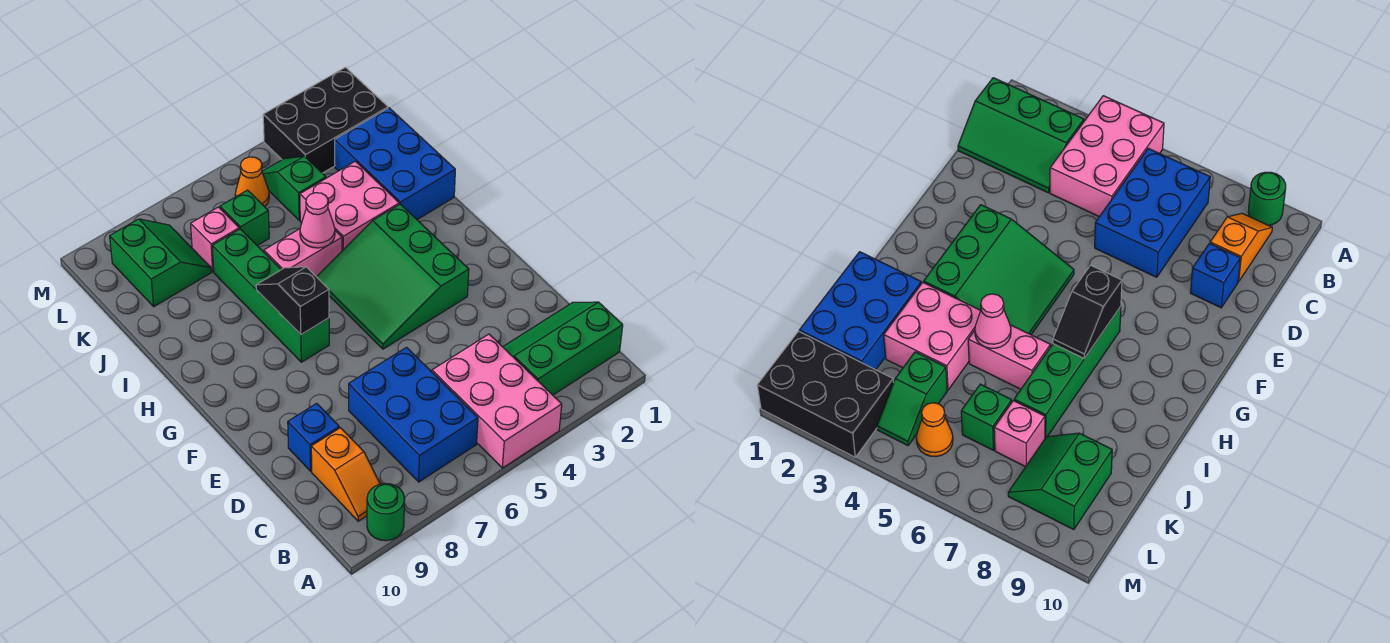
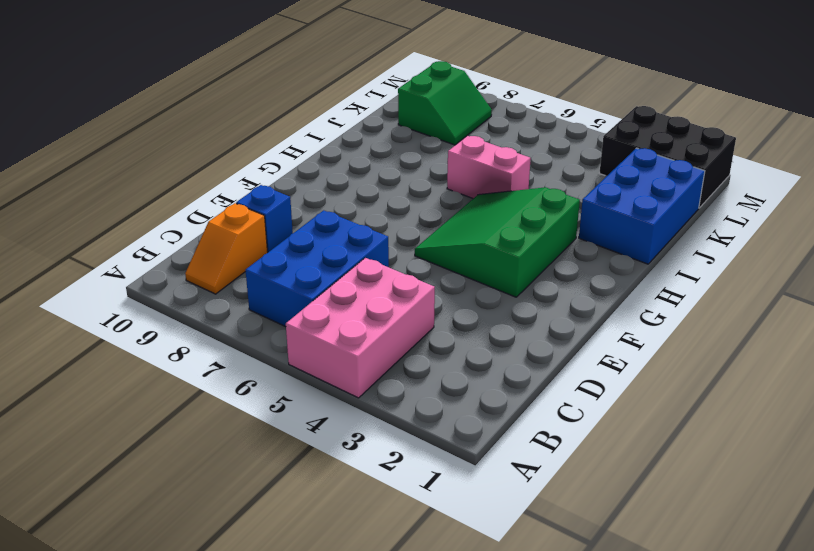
none -> green 1x1 round brick [367,483,405,541]
none -> green 2x3 slope [503,302,623,395]
none -> green 1x4 brick [212,229,329,362]

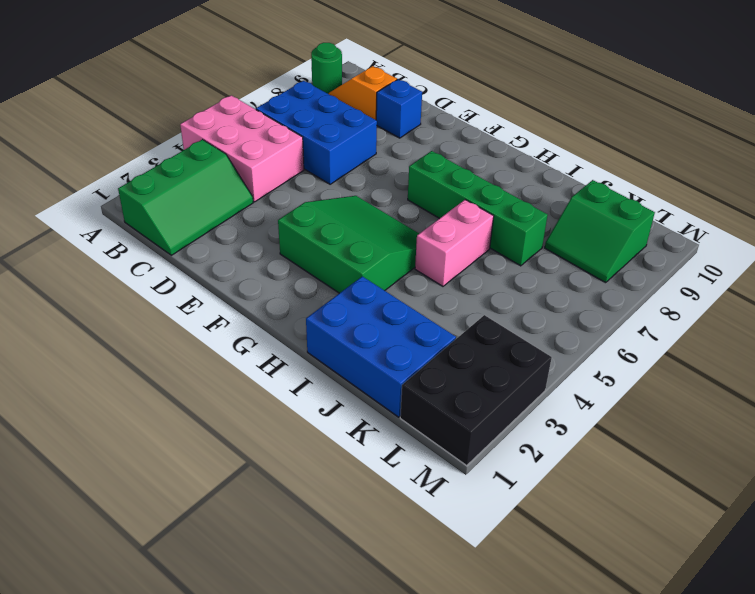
none -> pink 2x2 brick [300,161,399,251]
none -> green 1x2 slope [262,156,326,220]
none -> green 1x1 brick [220,190,269,246]

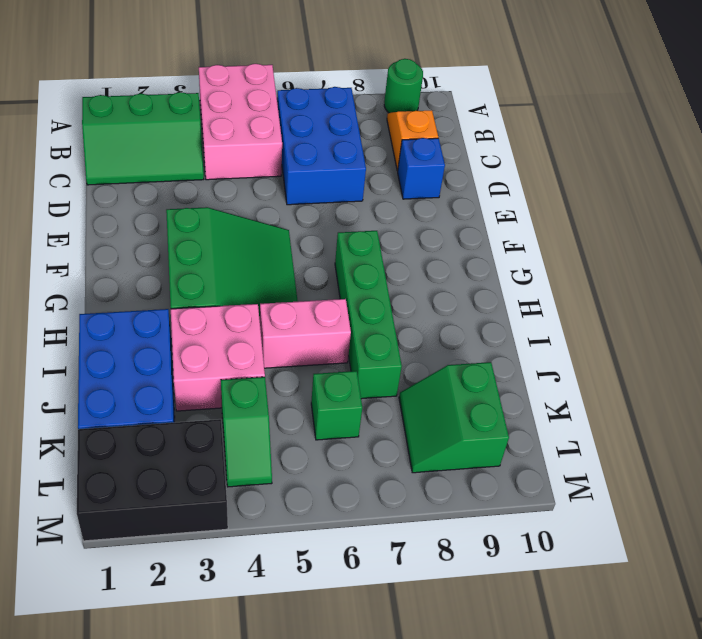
none -> pink 1x1 brick [191,207,239,272]
none -> orange 1x1 cone [235,157,269,207]
none -> black 1x2 slope [256,267,329,335]

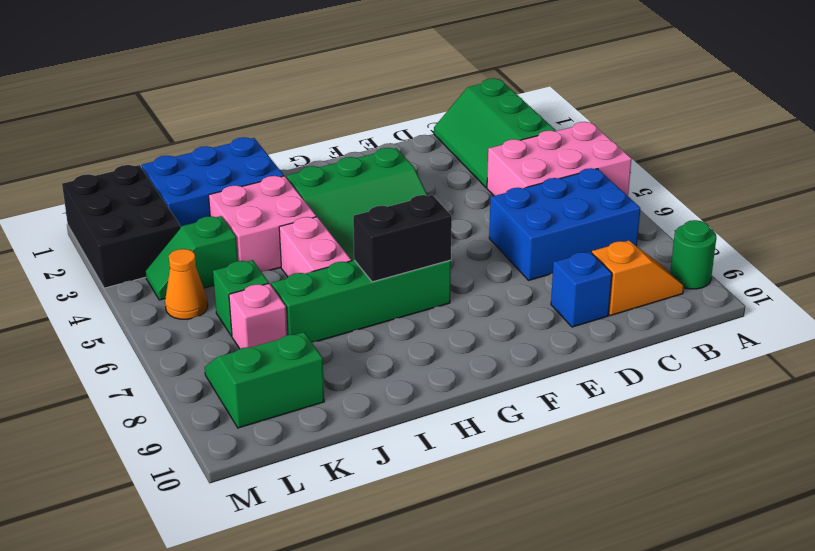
black 1x2 brick [353,195,452,282] -> black 1x2 slope [256,267,329,335]
none -> pink 1x1 cone [300,193,335,248]

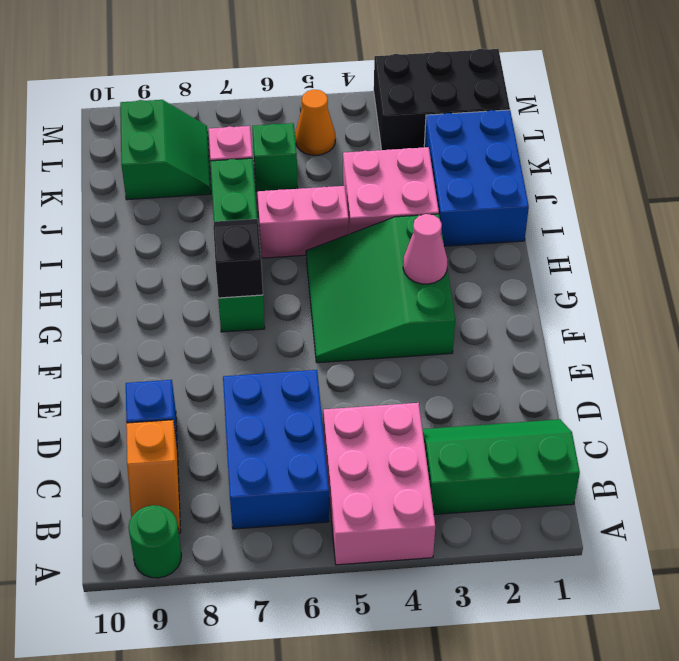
pink 1x1 cone [403,214,447,284] -> pink 1x1 cone moved to [300,193,335,248]
none -> green 1x2 slope [262,156,326,220]

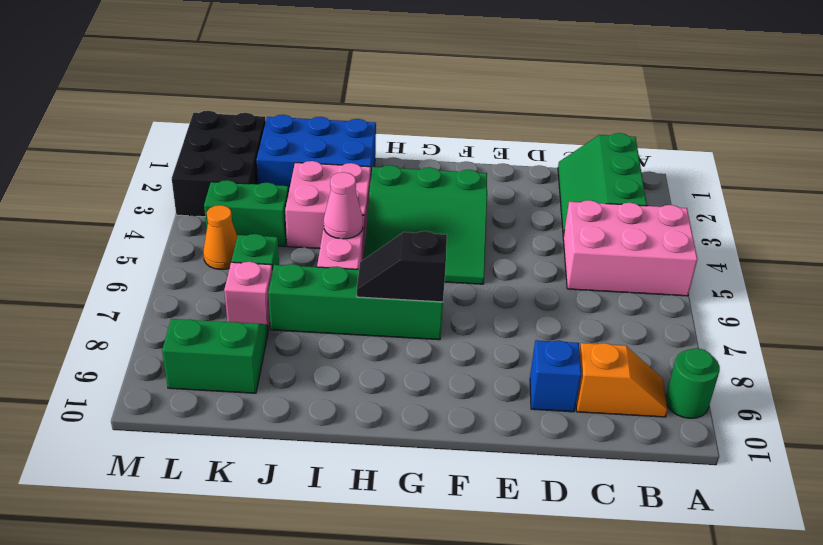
green 1x2 brick [204,180,289,247] -> green 1x2 slope [262,156,326,220]
none -> blue 2x3 brick [349,347,478,482]

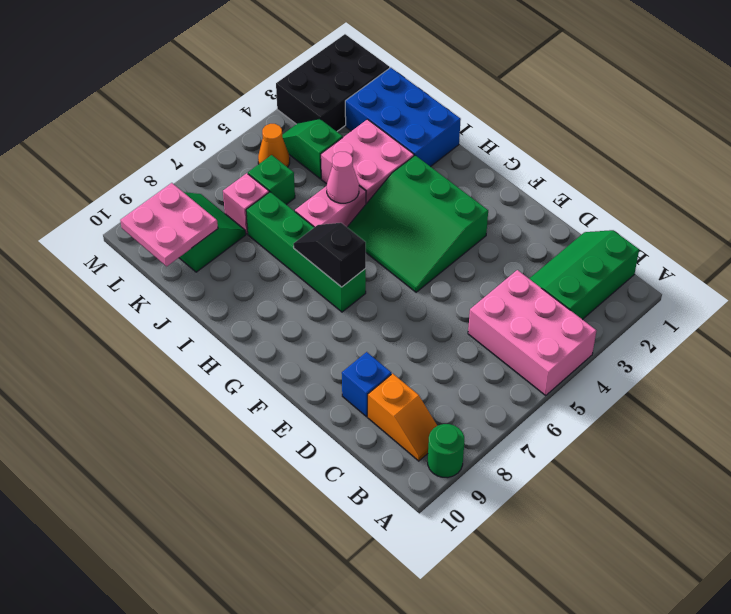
pink 2x2 plate [120,183,218,266] -> none
none -> blue 2x3 brick [349,347,478,482]

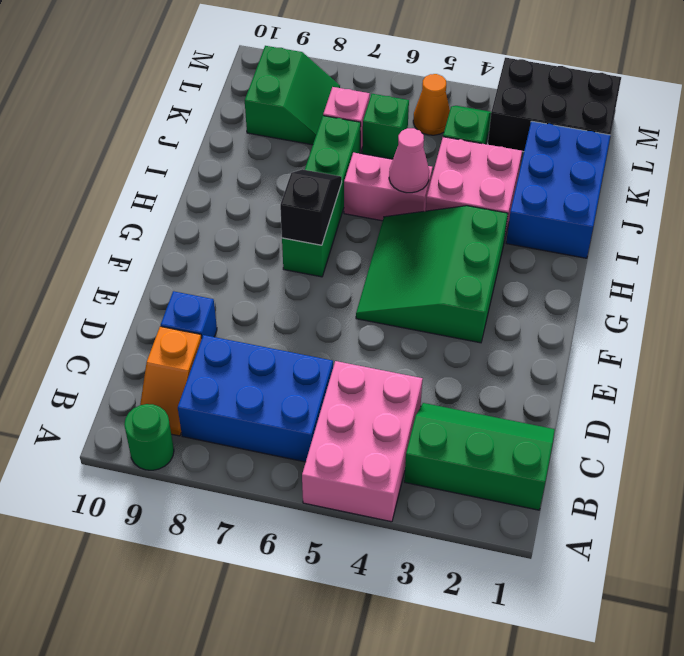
blue 2x3 brick [178,335,333,462] -> blue 2x3 brick turned to [349,347,478,482]

